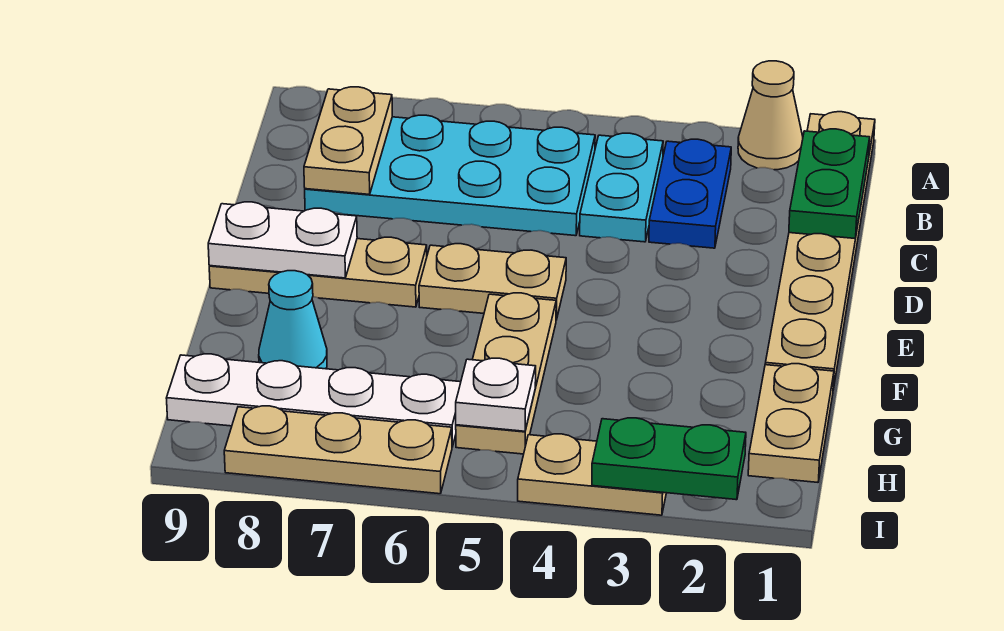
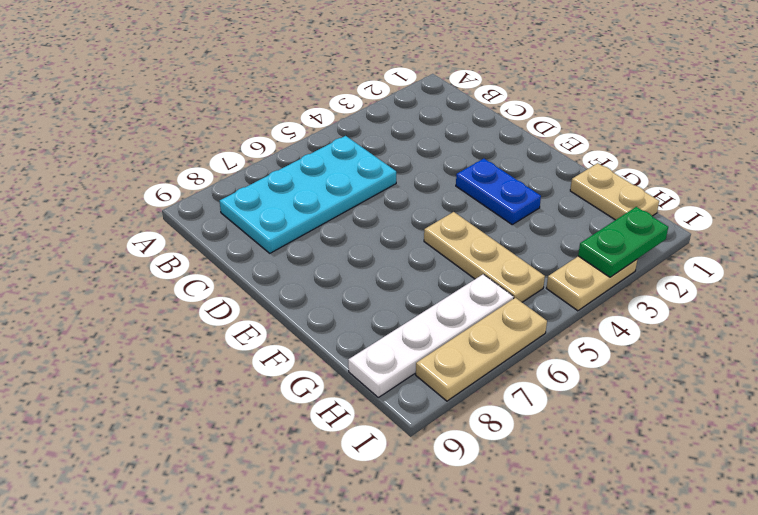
blue 1x2 plate [456,159,541,224] -> blue 1x2 plate moved to [649,139,731,248]
none -> tan 1x6 plate [765,112,875,389]
none -> tan 1x1 cone [738,61,803,170]
none -> cyan 1x2 plate [580,133,663,242]

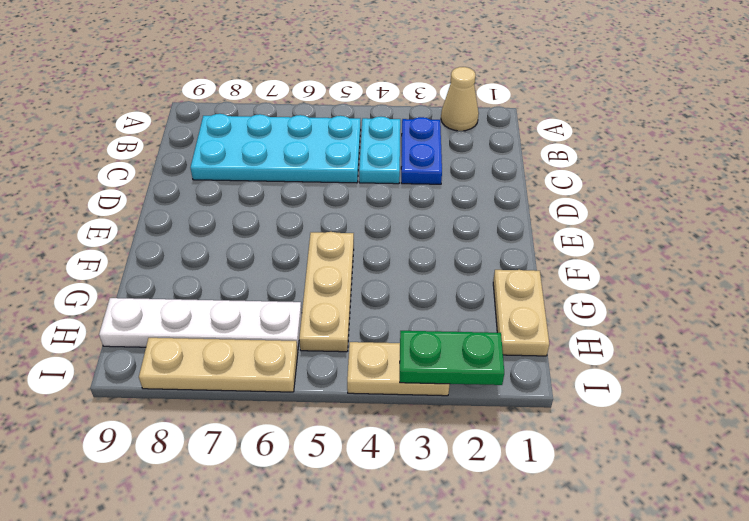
none -> tan 1x6 plate [765,112,875,389]
none -> tan 1x2 plate [419,244,566,320]
none -> tan 1x3 plate [209,237,427,307]

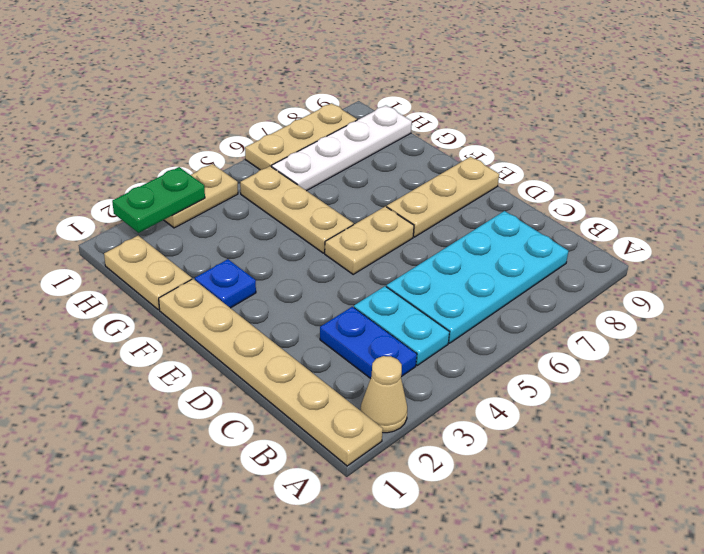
blue 1x1 plate [195,259,256,308] -> none
none -> cyan 1x1 cone [259,271,327,369]
none -> green 1x2 plate [789,129,870,239]
none -> tan 1x2 plate [304,87,392,194]

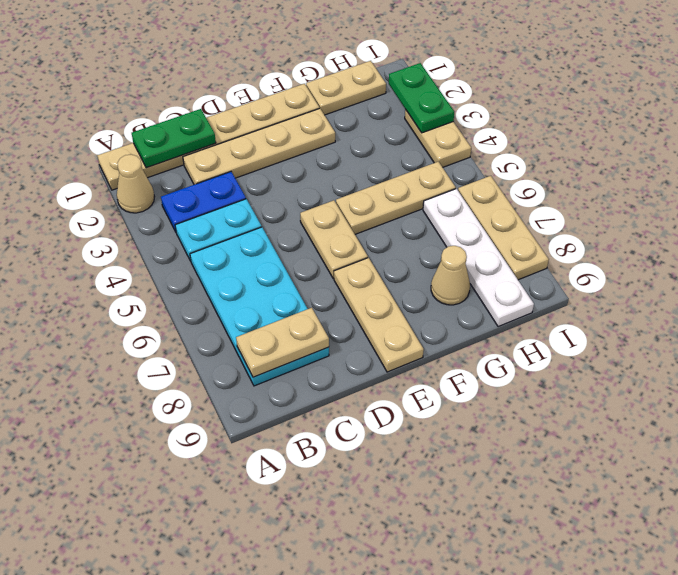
tan 1x4 plate [183,108,335,185] -> none
tan 1x1 cone [431,246,470,305] -> cyan 1x1 cone [259,271,327,369]
none -> white 1x2 plate [208,202,357,278]
none -> white 1x1 plate [456,358,536,431]

